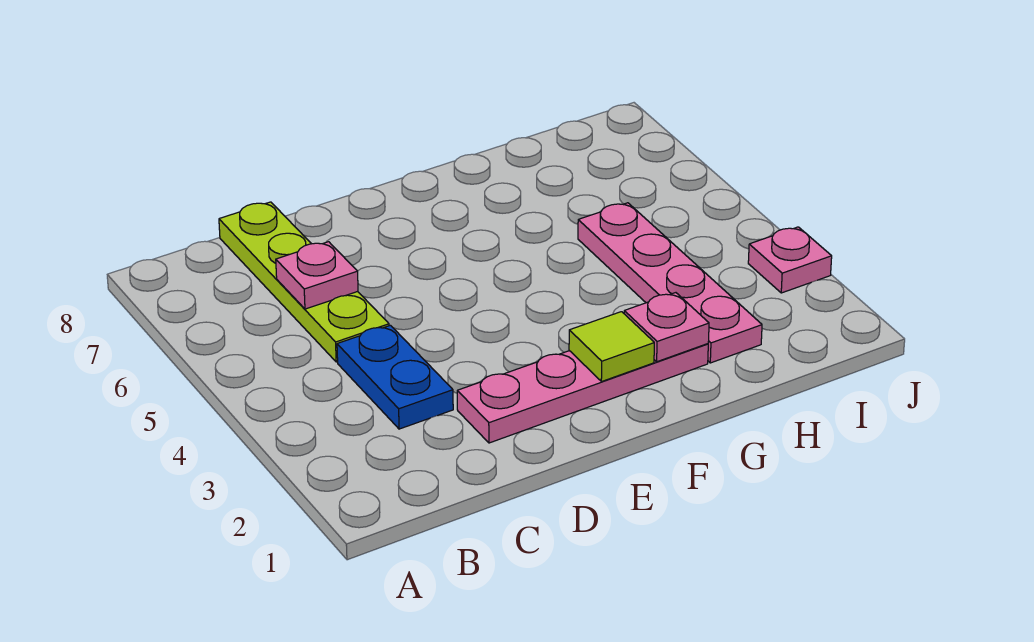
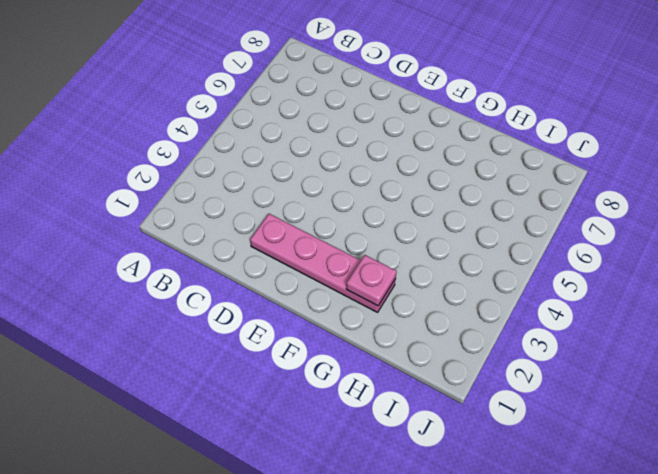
none -> blue 1x2 plate [337,325,453,429]
none -> lime 1x4 plate [219,202,389,362]

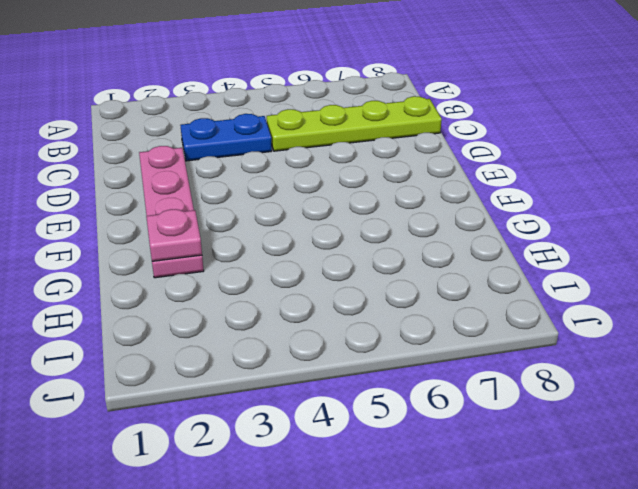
none -> pink 1x4 plate [578,203,762,363]
none -> pink 1x1 plate [748,227,832,293]

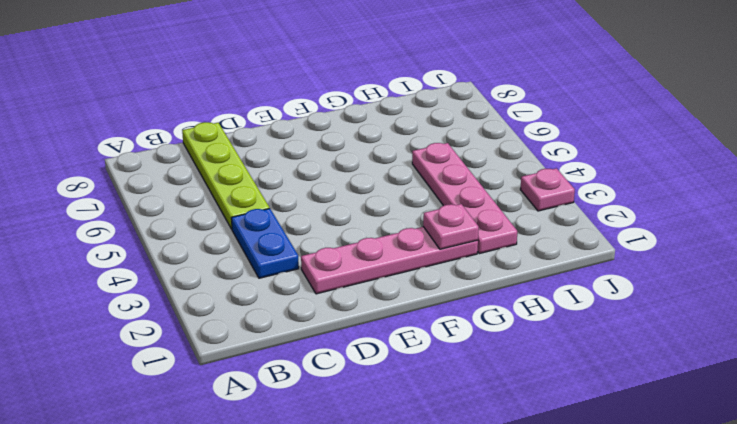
none -> pink 1x1 plate [276,242,358,309]
none -> lime 1x1 tile [569,312,654,382]

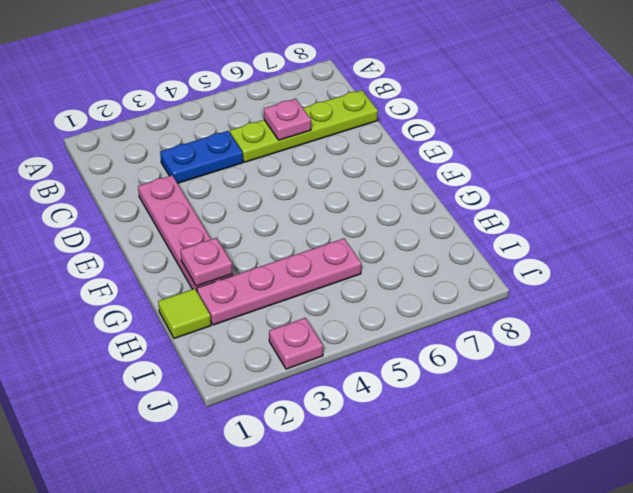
lime 1x1 tile [158,289,211,339] -> lime 1x1 tile moved to [569,312,654,382]

